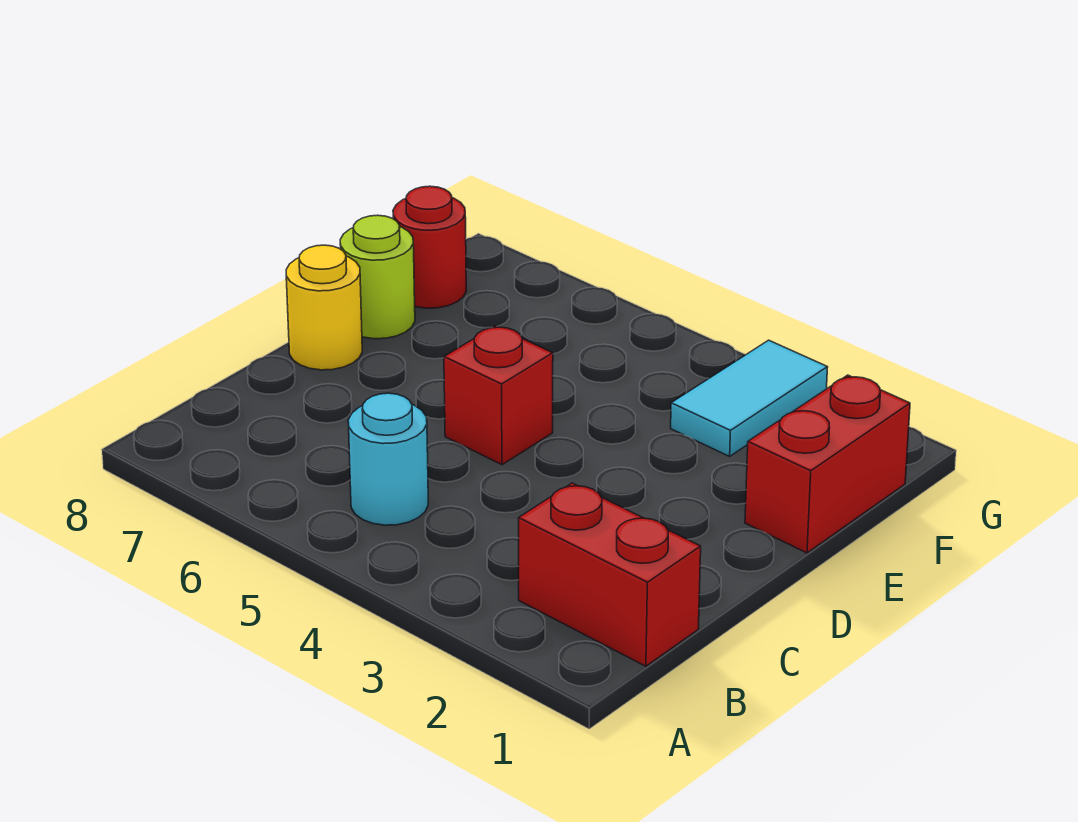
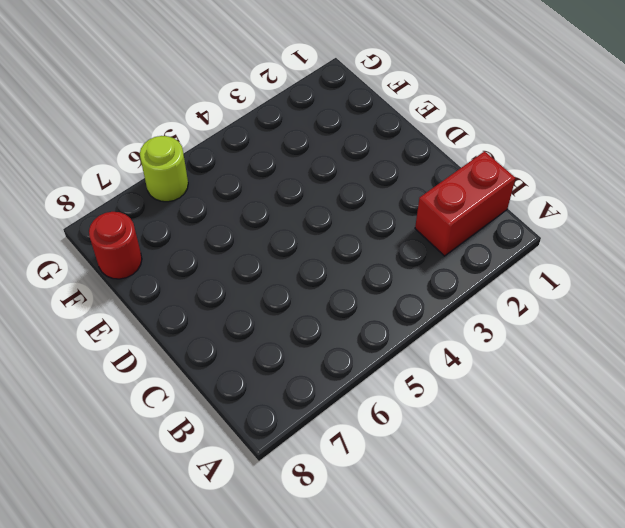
lime 1x1 round brick [140,136,188,202] -> lime 1x1 round brick moved to [340,215,415,339]
none -> cyan 1x1 round brick [348,393,428,525]
none -> red 1x1 brick [444,326,553,465]

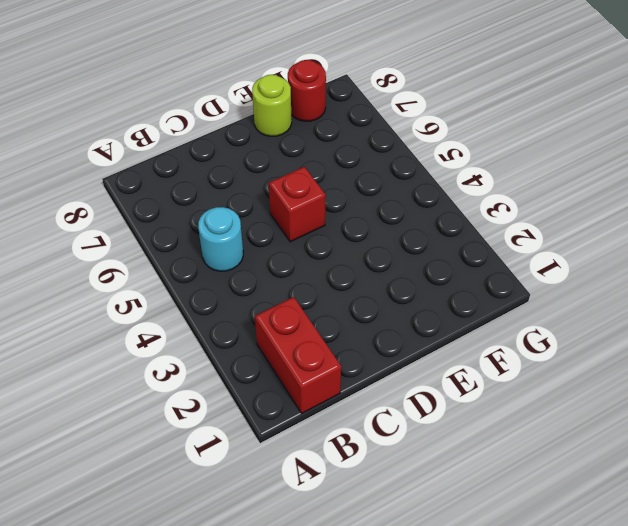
none -> yellow 1x1 round brick [286,245,362,370]
none -> red 1x2 brick [745,375,910,553]

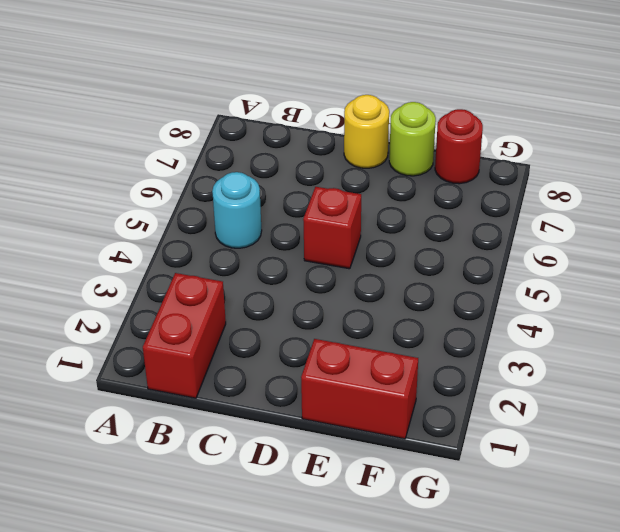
none -> cyan 1x2 tile [671,340,828,456]

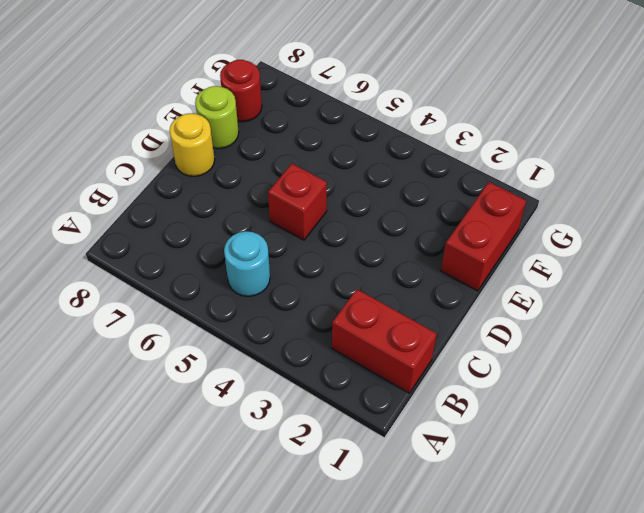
none -> cyan 1x2 tile [671,340,828,456]

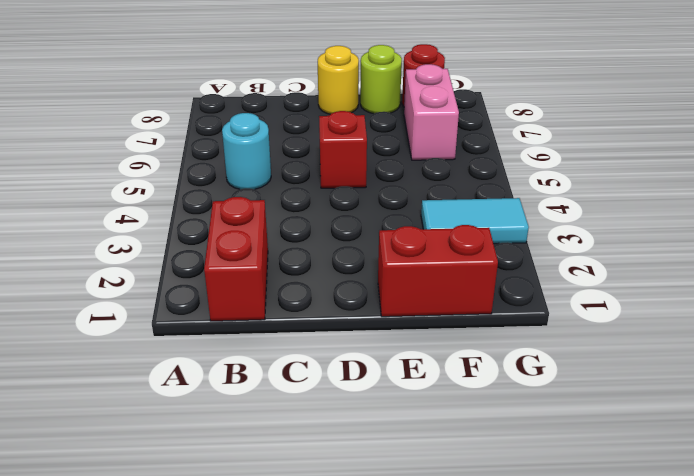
pink 1x2 brick [404,64,459,160] -> none

